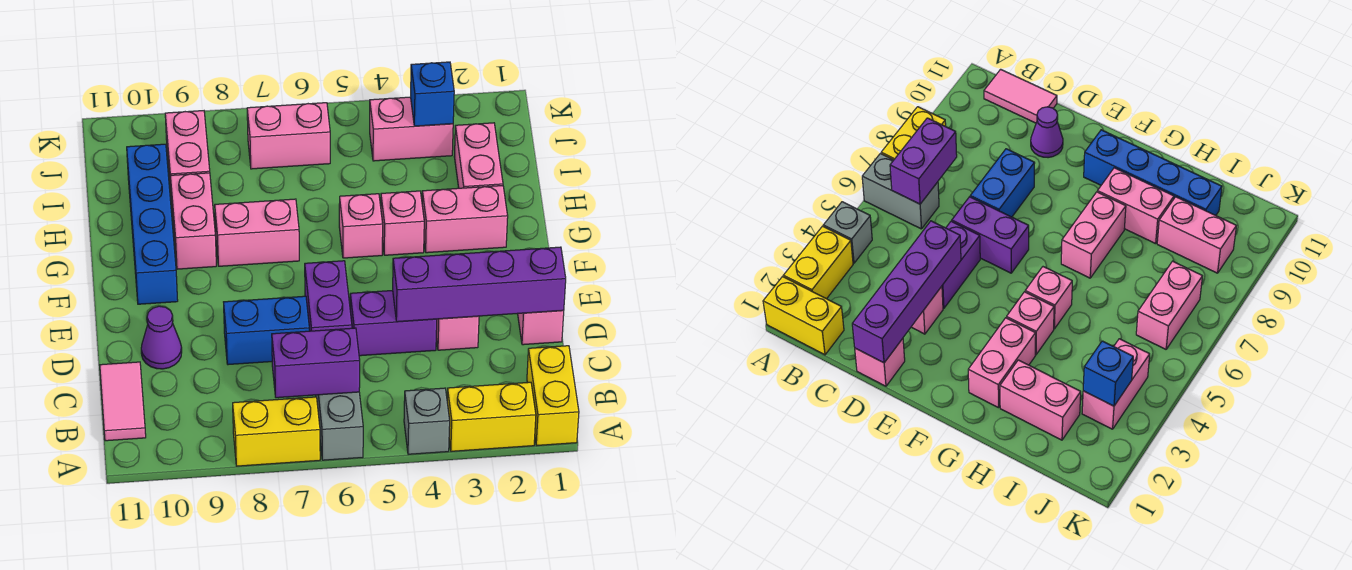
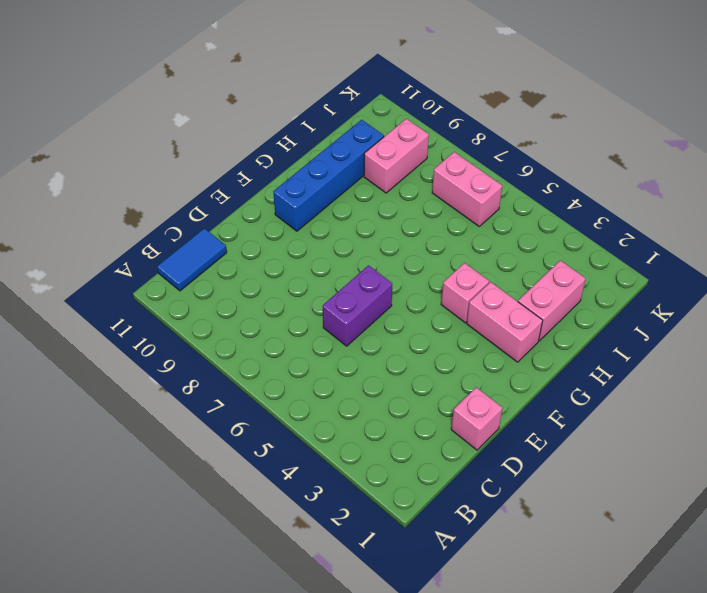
blue 1x2 tile [157,228,227,291] -> pink 1x2 tile [100,362,146,441]
none -> yellow 1x2 brick [527,346,579,445]
none -> yellow 1x2 brick [447,382,536,451]
none -> grey 1x1 brick [404,388,450,454]

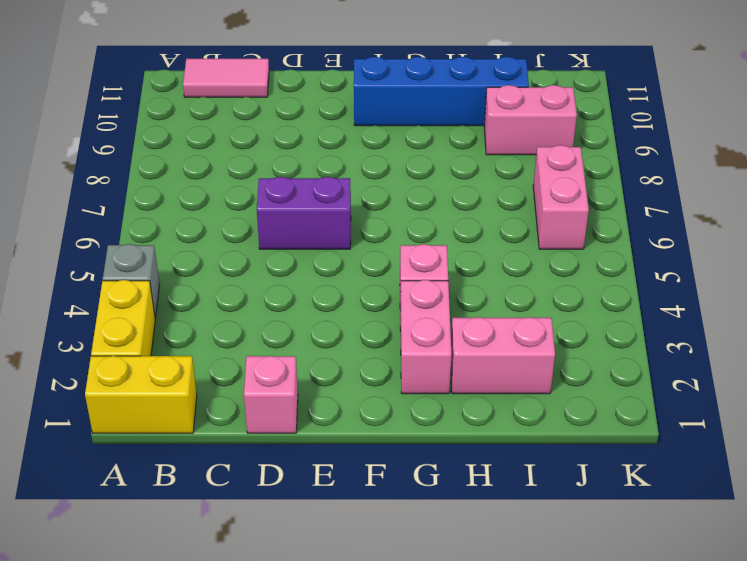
none -> grey 1x2 brick [316,392,363,460]
none -> yellow 1x2 brick [233,397,320,466]
none -> pink 1x1 brick [436,316,479,350]

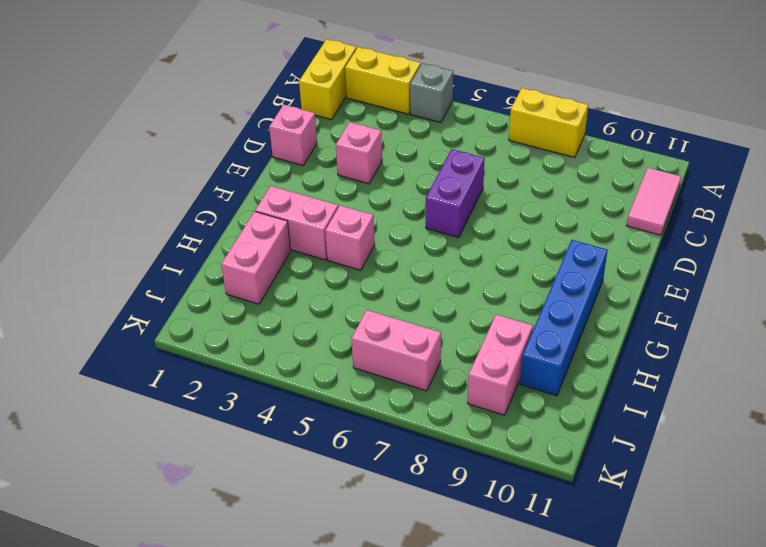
none -> grey 1x2 brick [316,392,363,460]
none -> purple 1x2 brick [350,290,437,356]
none -> blue 1x2 brick [224,296,309,365]

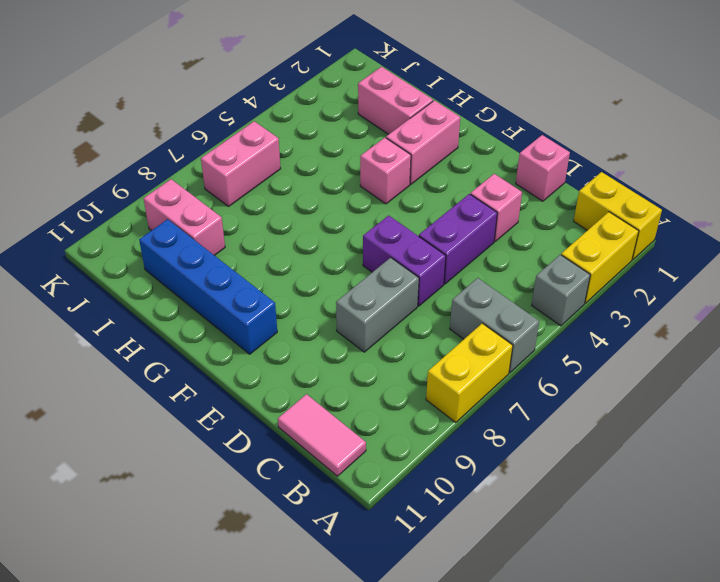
grey 1x2 brick [336,258,419,352] -> blue 1x2 brick [224,296,309,365]
none -> purple 1x1 cone [141,306,182,369]
none -> pink 1x1 brick [339,194,383,258]
none -> pink 1x2 brick [215,199,299,266]

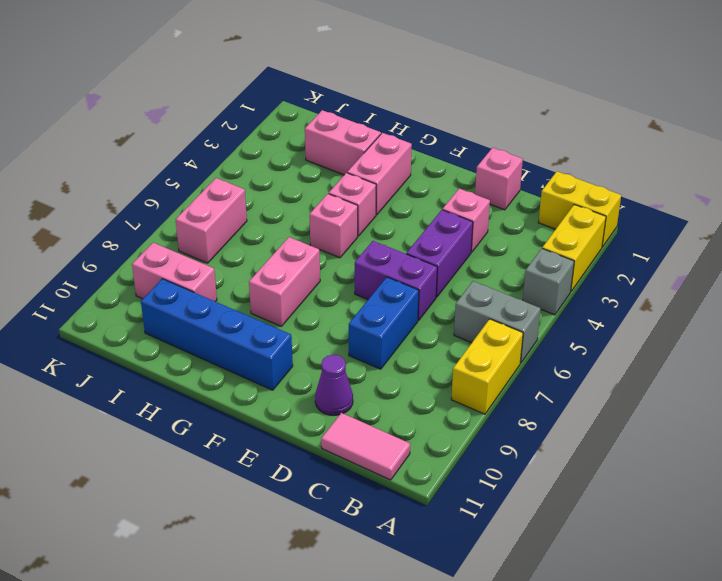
none -> pink 1x2 brick [170,173,216,269]
none -> pink 1x2 brick [370,97,453,161]
none -> purple 1x2 brick [272,328,360,398]

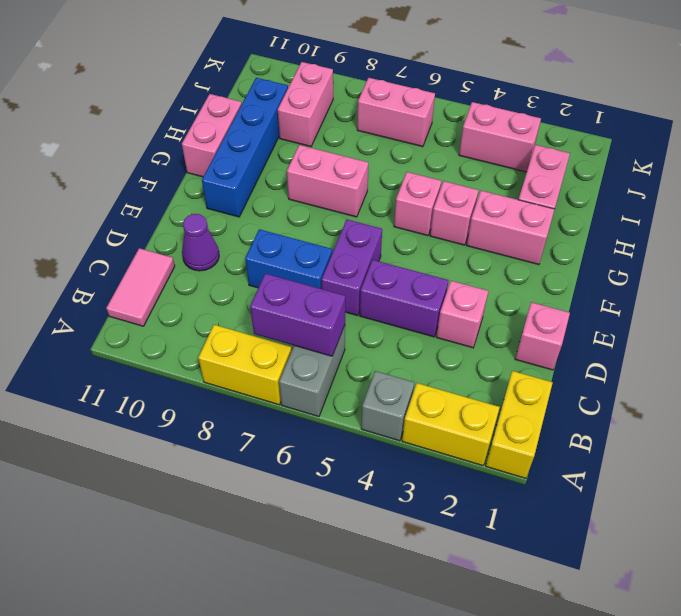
pink 1x2 brick [182,94,242,177] -> pink 1x2 brick moved to [170,173,216,269]
none -> purple 1x4 brick [393,247,566,322]
none -> blue 1x1 brick [411,62,454,126]

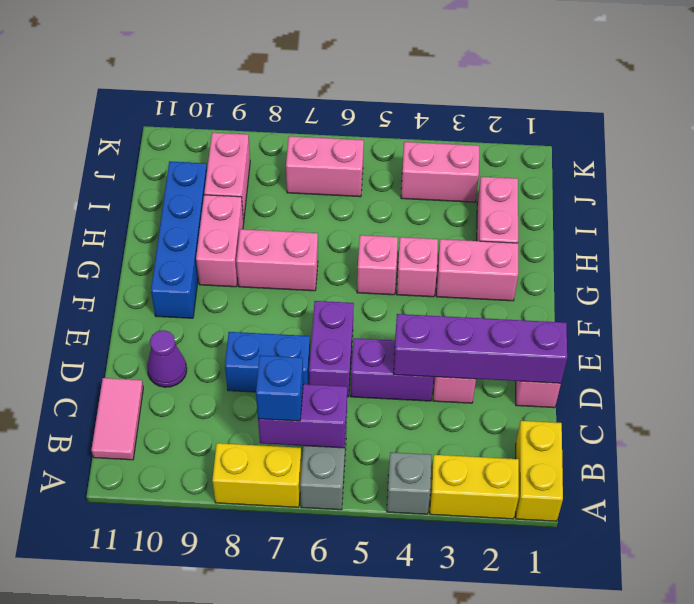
blue 1x1 brick [256,355,303,421] -> blue 1x1 brick moved to [411,62,454,126]

